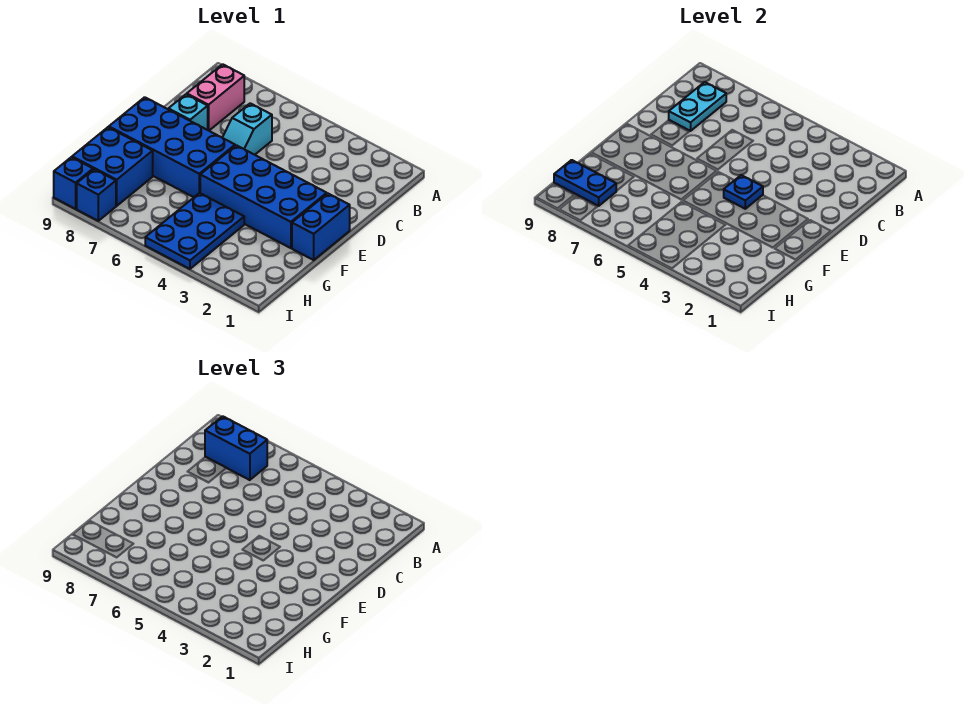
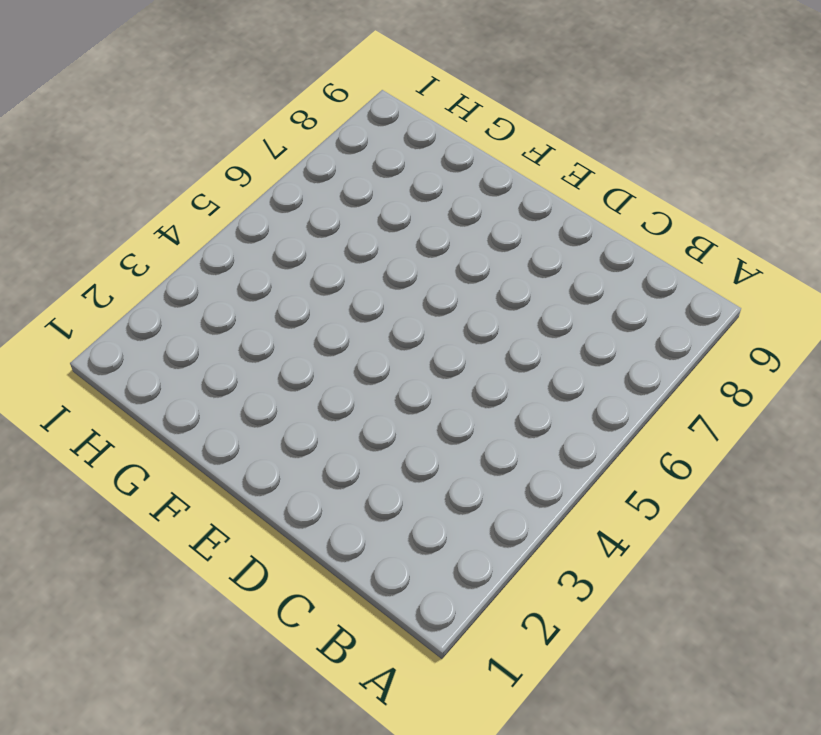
none -> pink 1x2 brick [187,64,244,130]
none -> cyan 1x2 slope [222,103,272,155]
none -> cyan 1x1 brick [168,94,208,130]

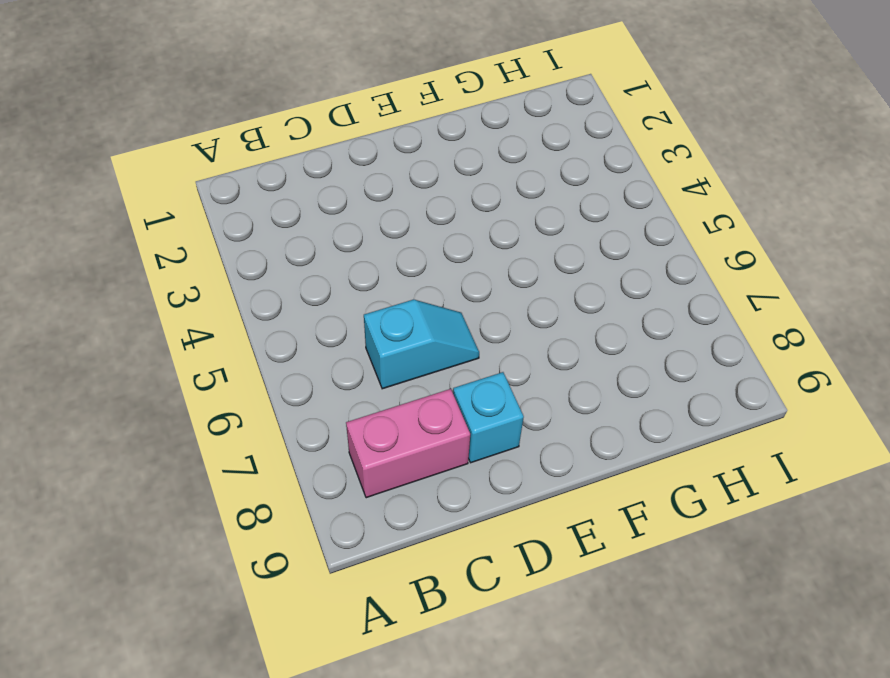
none -> blue 1x2 brick [292,194,350,260]
none -> blue 2x4 brick [200,145,327,248]
none -> blue 2x4 brick [109,97,235,197]

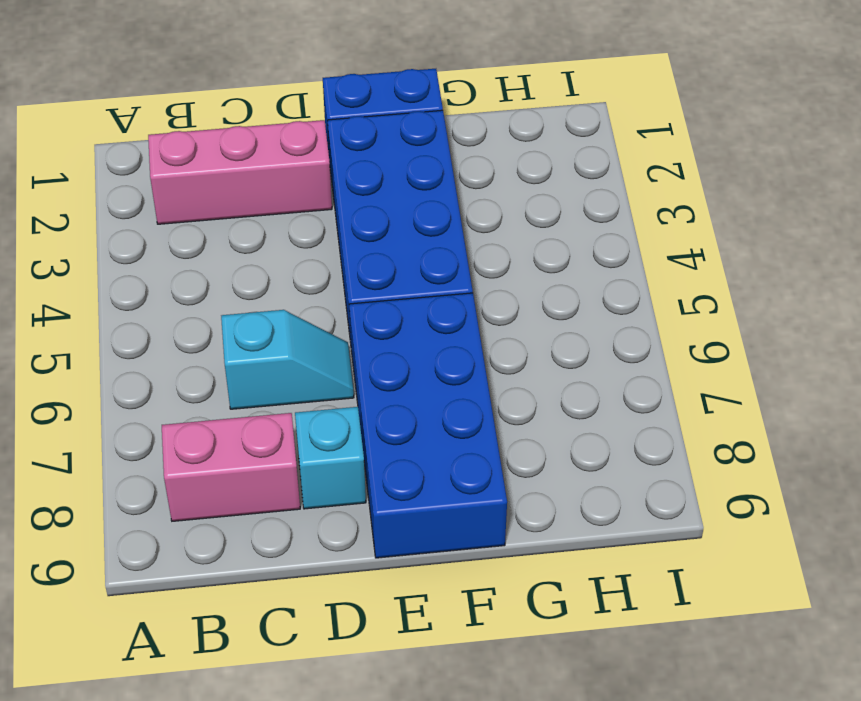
pink 1x3 brick [148,120,332,224] -> none
none -> blue 2x3 plate [145,193,244,269]
none -> blue 2x2 brick [72,127,153,206]
none -> blue 1x1 brick [77,169,116,221]

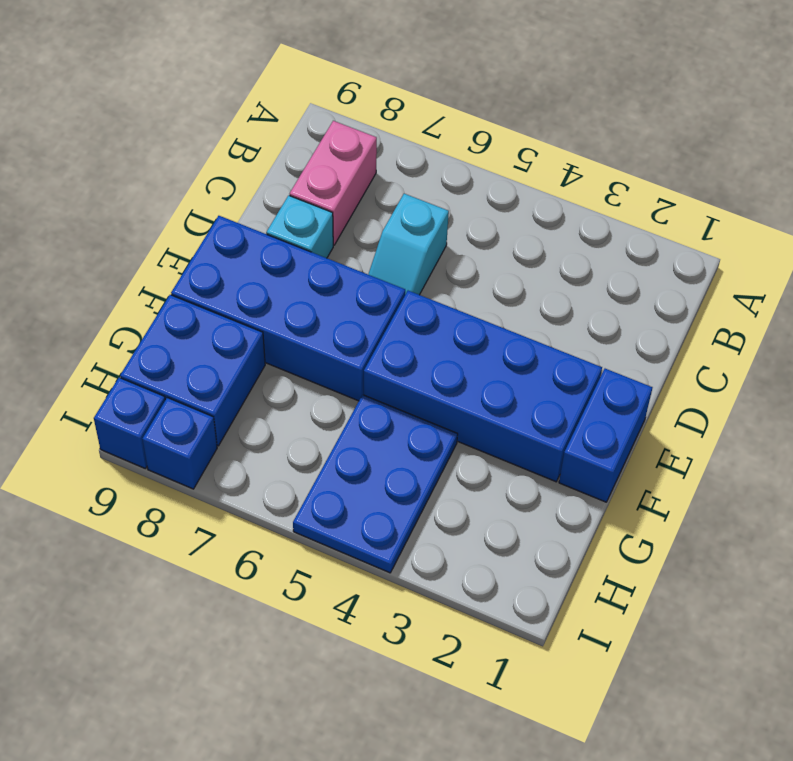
none -> cyan 1x2 plate [669,82,726,131]
none -> blue 1x1 plate [724,175,763,209]
none -> blue 1x2 plate [554,160,616,206]

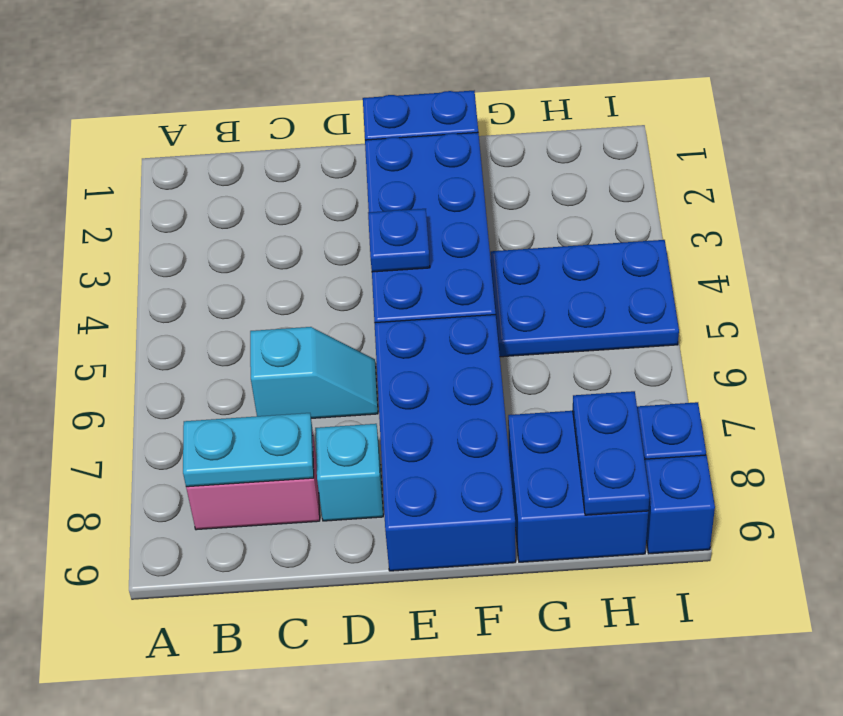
none -> blue 1x2 brick [205,416,267,480]

